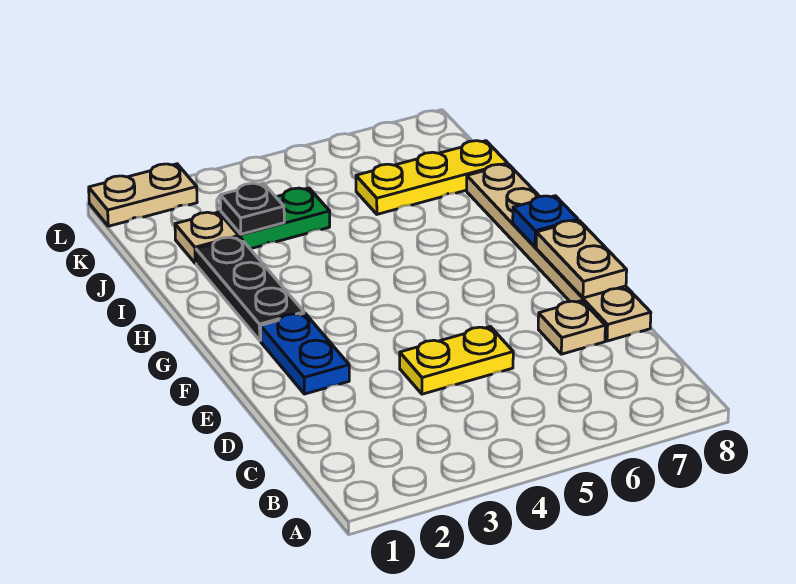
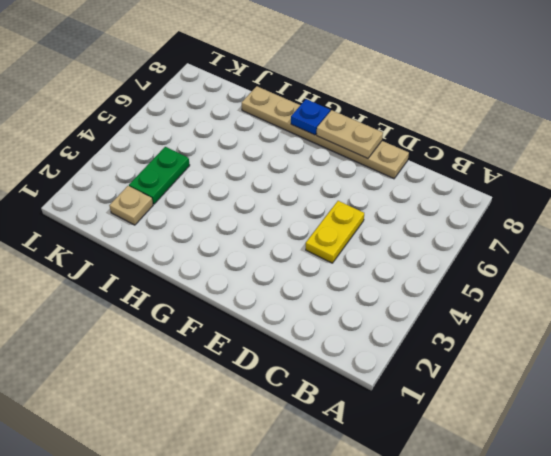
none -> tan 1x1 plate [538,301,605,354]
none -> blue 1x2 plate [260,313,349,394]
none -> black 1x3 plate [196,237,304,341]

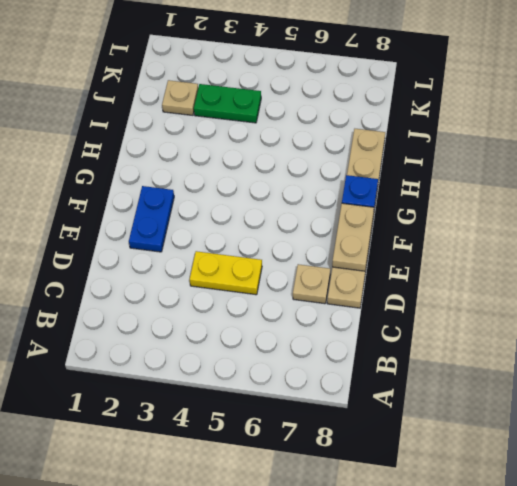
none -> black 1x3 plate [196,237,304,341]
none -> yellow 1x3 plate [356,141,508,214]
none -> tan 1x2 plate [89,164,197,226]

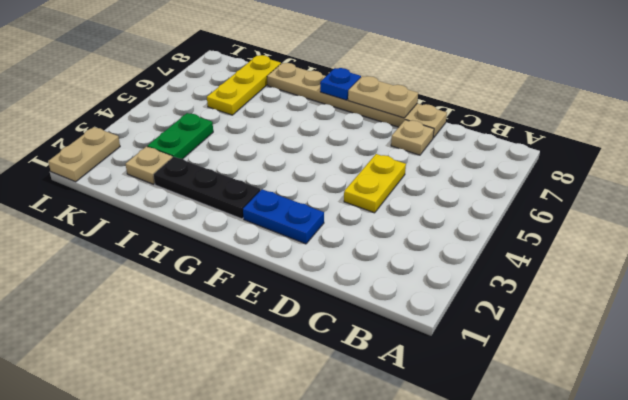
none -> black 1x1 plate [220,183,284,234]

